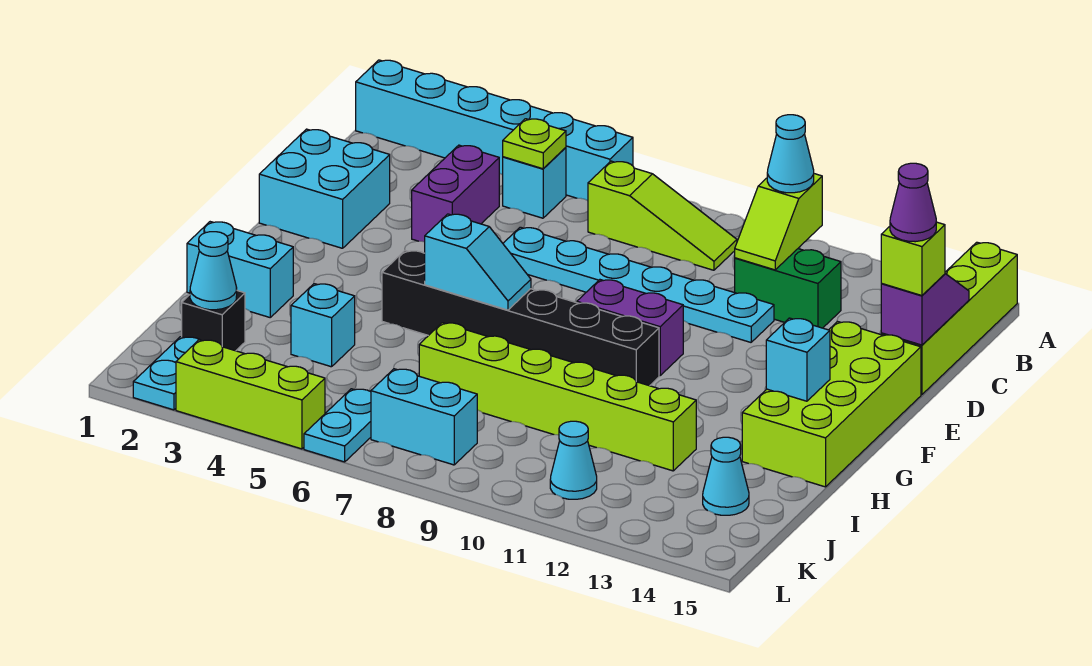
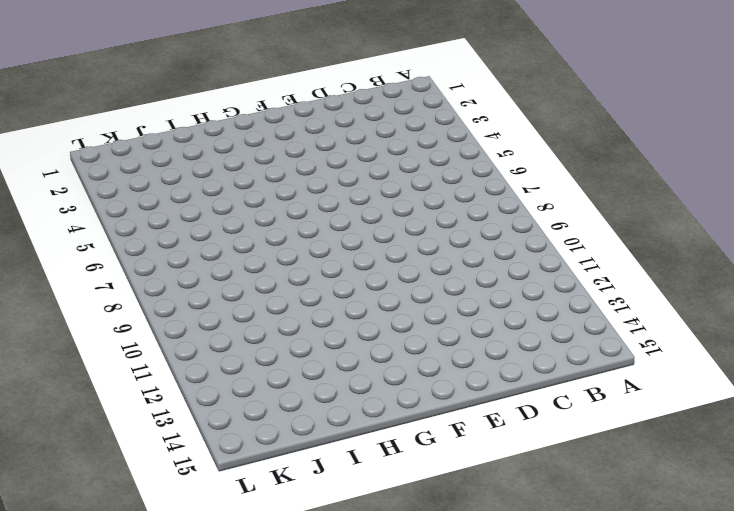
none -> cyan 1x6 brick [356,60,633,201]
none -> lime 1x4 brick [881,242,1017,395]
none -> cyan 1x1 brick [503,148,566,218]
none -> lime 1x3 slope [588,161,737,270]

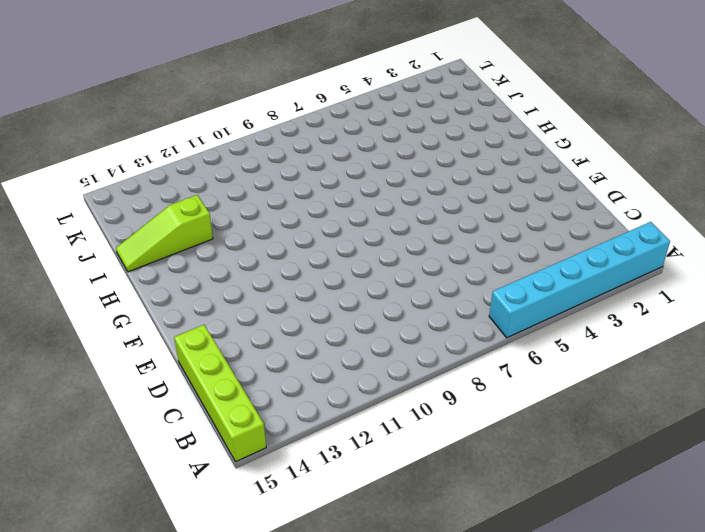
lime 1x3 slope [116,195,213,272] -> lime 1x3 slope moved to [588,161,737,270]
none -> cyan 1x1 brick [503,148,566,218]
none -> purple 1x2 brick [412,145,499,242]
none -> green 1x2 brick [735,249,841,328]
none -> cyan 2x2 brick [259,129,390,248]

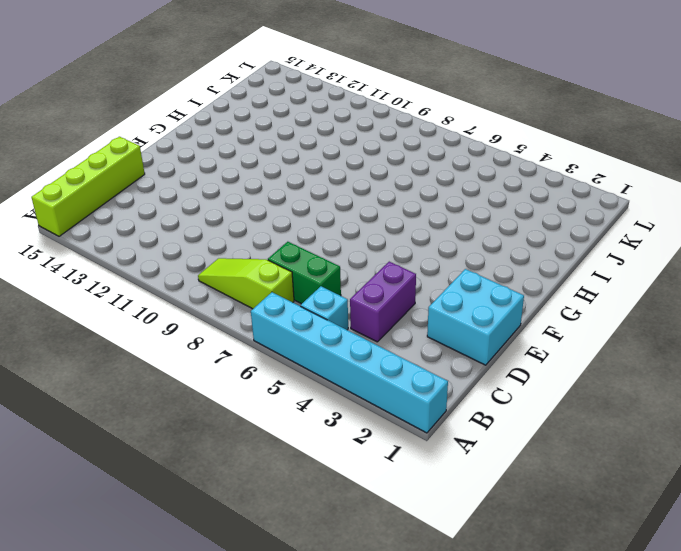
green 1x2 brick [268,242,341,304] -> green 1x2 brick moved to [735,249,841,328]
none -> cyan 1x6 plate [503,227,774,342]
none -> lime 2x4 brick [742,321,921,487]
none -> purple 1x2 brick [577,280,683,376]
none -> black 1x6 brick [382,251,659,386]

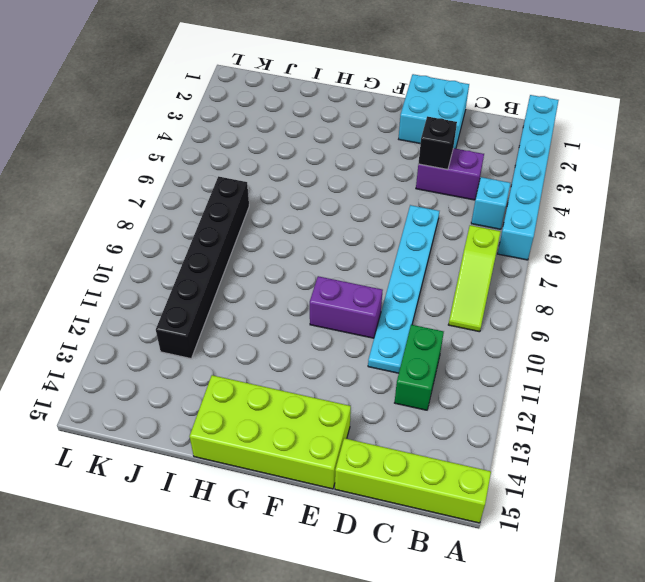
black 1x1 brick [418,116,457,170] -> black 1x1 brick moved to [182,291,245,351]
purple 1x2 brick [310,276,383,338] -> purple 1x2 brick turned to [577,280,683,376]
black 1x6 brick [156,176,249,359] -> black 1x6 brick moved to [382,251,659,386]
none -> cyan 1x2 brick [187,222,293,317]
none -> cyan 1x1 brick [291,284,355,367]
none -> lime 1x6 brick [419,323,696,471]
none -> cyan 1x1 cone [703,437,749,515]

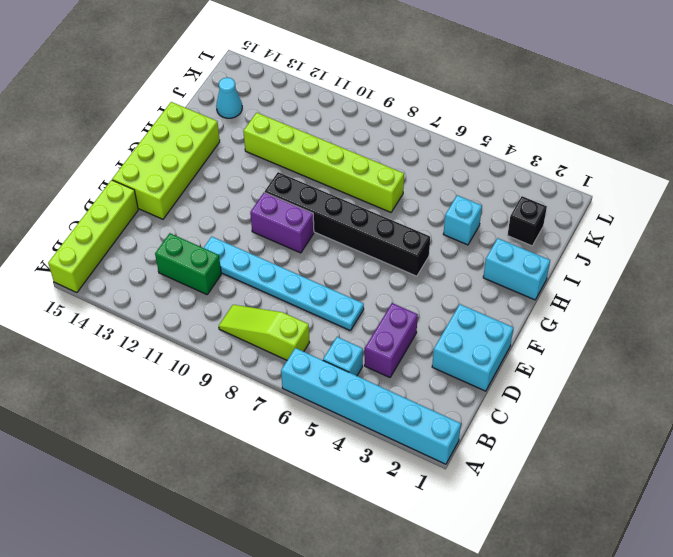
none -> cyan 1x2 plate [133,337,199,410]
none -> cyan 1x2 plate [304,389,371,462]
none -> cyan 1x2 brick [371,369,477,465]
none -> cyan 1x1 cone [550,421,597,499]

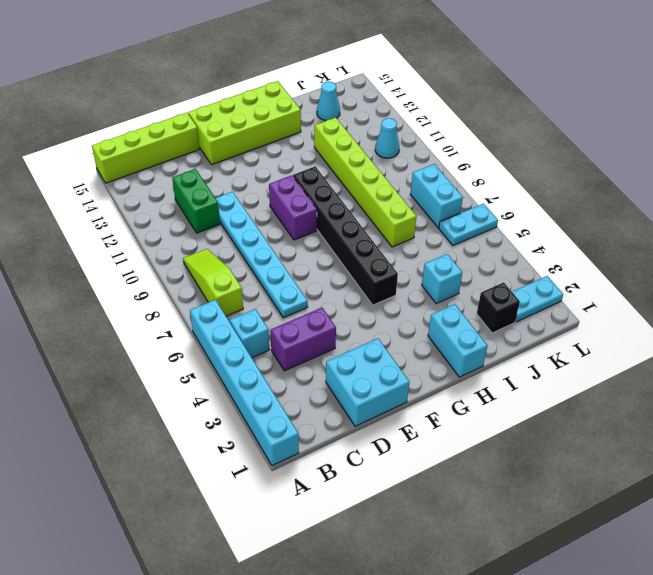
none -> lime 1x3 brick [176,340,325,449]
none -> lime 1x1 plate [503,119,566,169]
none -> lime 1x2 slope [735,174,822,270]
none -> purple 1x2 slope [881,274,969,345]

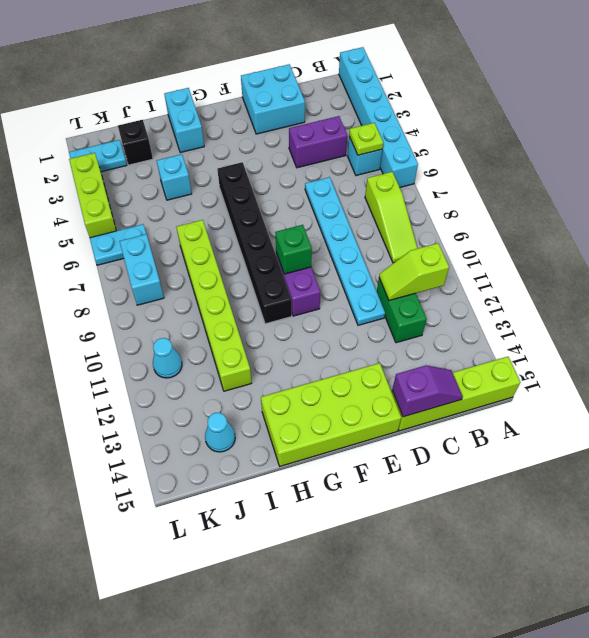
green 1x1 brick [275,225,312,274] -> none
none -> cyan 1x2 slope [425,214,531,310]
none -> cyan 1x1 brick [766,318,830,401]
none -> cyan 1x1 cone [190,232,237,310]
none -> cyan 1x1 cone [767,115,814,193]

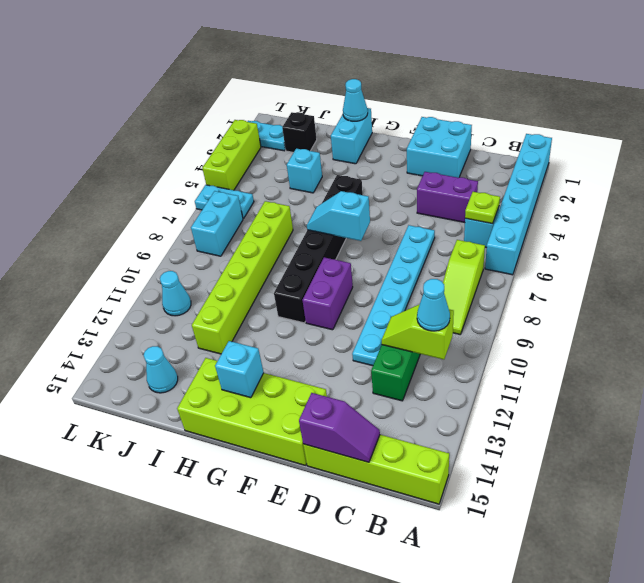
cyan 1x2 slope [307,191,370,241] -> cyan 1x2 slope turned to [425,214,531,310]
cyan 1x1 cone [343,79,368,121] -> cyan 1x1 cone moved to [190,232,237,310]
none -> lime 1x1 brick [881,222,945,296]
none -> purple 1x1 cone [890,163,936,242]

